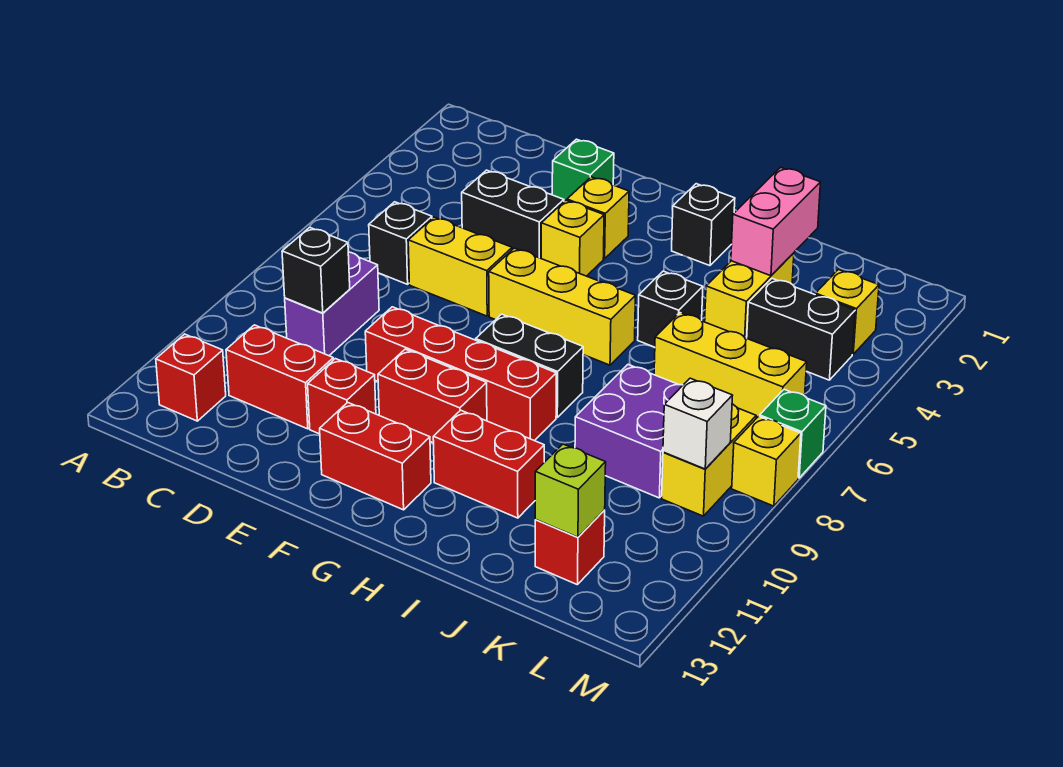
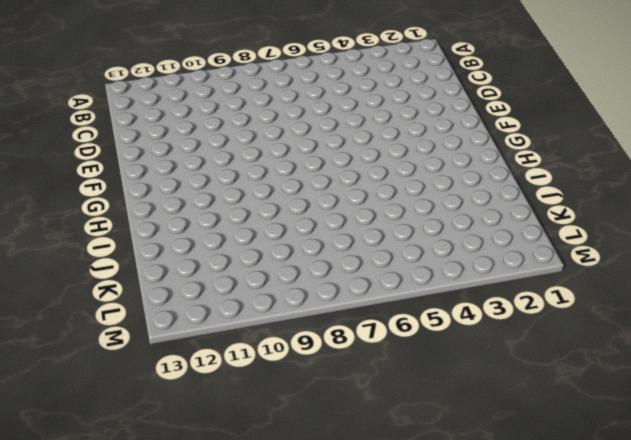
none -> red 1x1 brick [156,334,226,421]
none -> black 1x1 brick [369,202,432,284]
none -> purple 1x2 brick [285,252,379,356]
none -> red 1x2 brick [226,325,333,429]

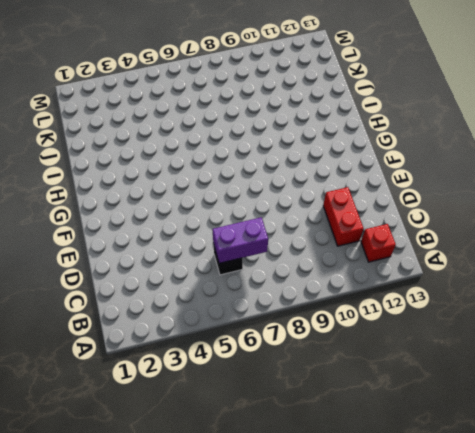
purple 1x2 brick [212,218,268,263] -> purple 1x2 brick moved to [285,252,379,356]
none -> black 1x2 brick [462,170,564,258]
none -> yellow 1x2 brick [408,217,512,316]
none -> green 1x1 brick [552,139,614,201]
none -> red 1x4 brick [365,307,556,441]

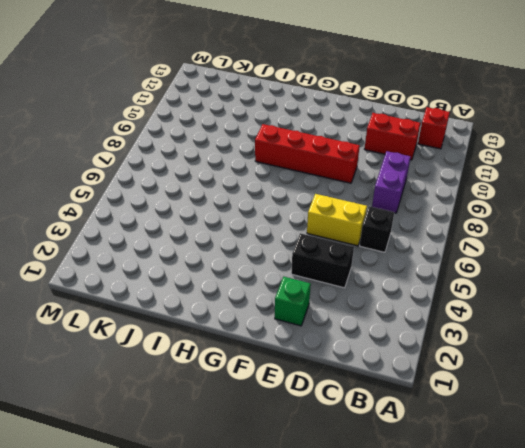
none -> red 1x1 brick [308,359,376,434]
none -> yellow 1x1 brick [567,177,629,259]
none -> yellow 1x1 brick [541,200,604,276]
none -> yellow 1x3 brick [489,248,636,365]

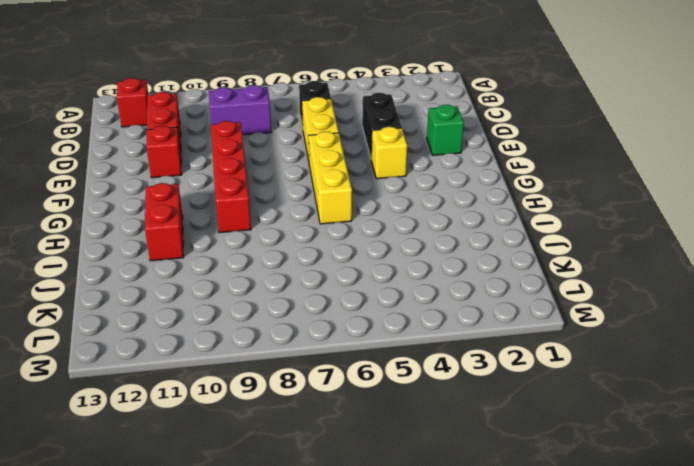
none -> yellow 1x1 brick [567,177,629,259]
none -> red 1x2 brick [378,349,487,443]
none -> red 1x2 brick [320,402,431,510]
none -> black 1x2 brick [476,314,583,417]

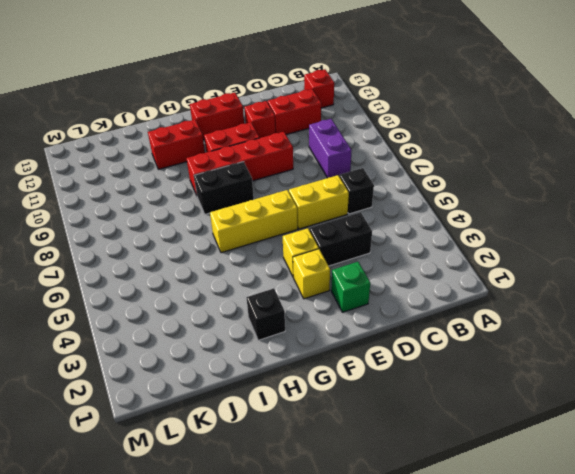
none -> black 1x1 brick [638,271,703,347]
none -> yellow 1x2 brick [705,253,794,338]
none -> yellow 1x3 brick [654,313,807,418]
none -> purple 2x2 brick [575,365,683,498]

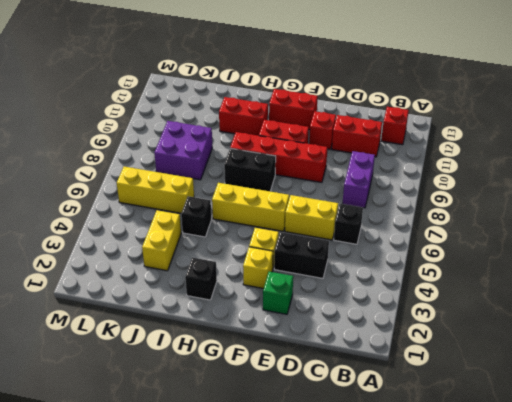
none -> black 1x2 brick [747,279,855,380]
none -> red 1x1 brick [535,510,605,585]
none -> yellow 1x1 brick [815,270,879,354]
none -> yellow 1x2 brick [662,404,756,516]

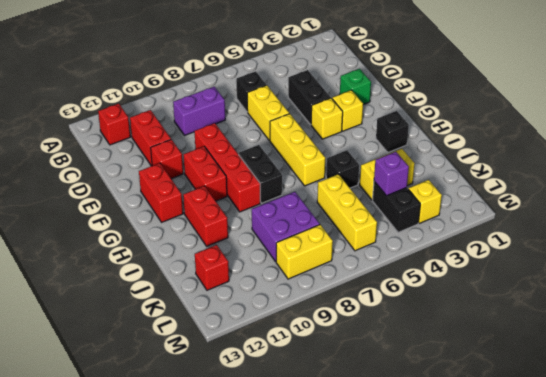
purple 1x1 brick [374,152,409,196] -> none
none -> green 1x1 brick [760,389,826,478]
none -> yellow 1x1 brick [732,416,801,506]
none -> black 1x1 brick [282,227,350,313]
none -> pink 1x2 brick [731,167,821,276]

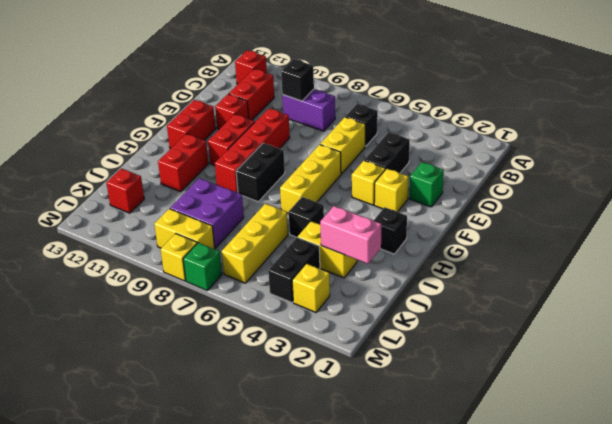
none -> lime 1x1 brick [535,444,606,537]
none -> white 1x1 brick [663,378,733,469]

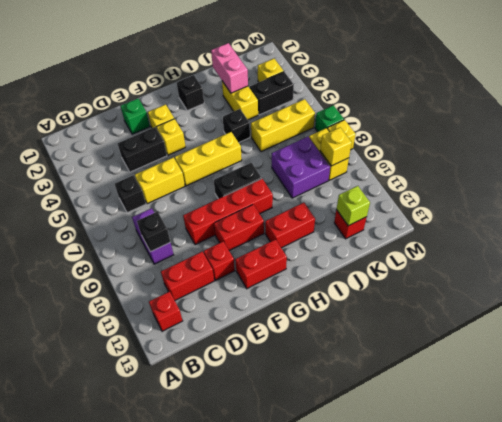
yellow 1x1 brick [320,128,352,166] -> white 1x1 brick [663,378,733,469]

